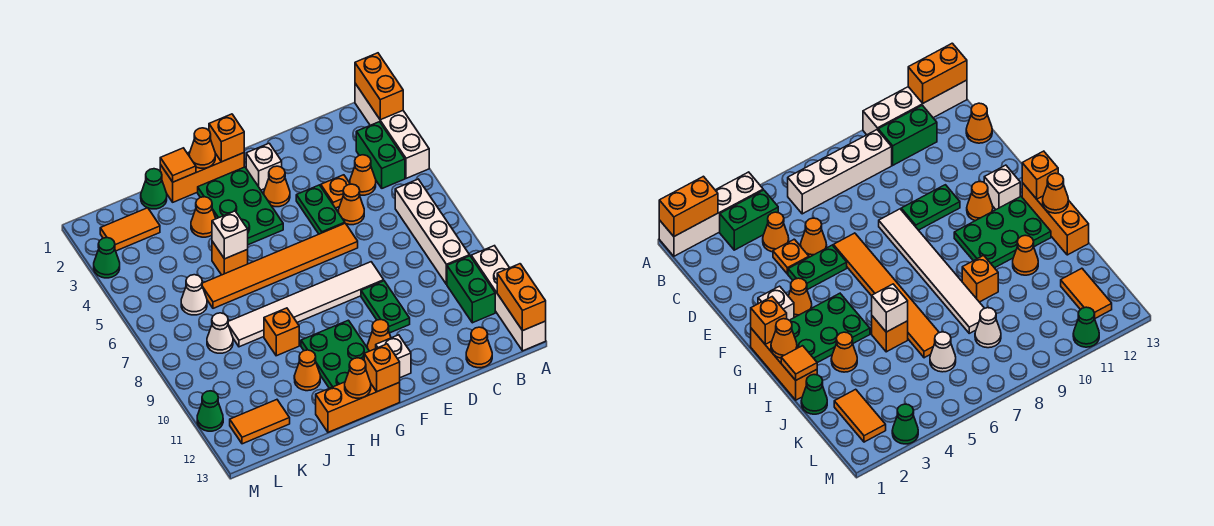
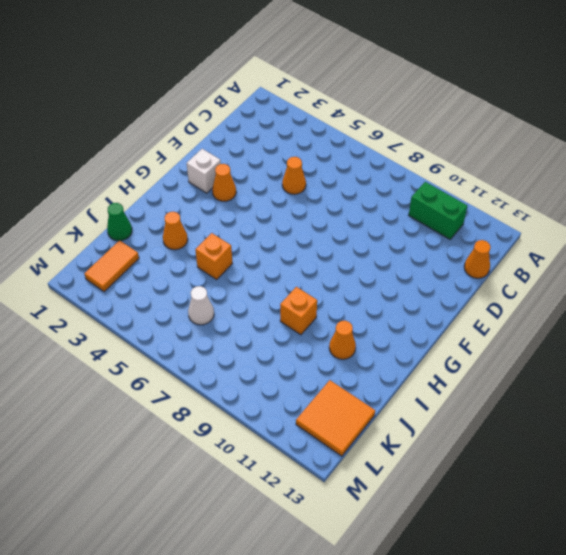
orange 2x2 tile [296,380,375,456] -> orange 1x2 tile [230,400,290,444]
none -> white 1x4 brick [355,84,429,178]
none -> white 1x4 brick [471,246,546,351]
none -> green 1x2 brick [356,122,405,188]
none -> white 1x4 brick [395,179,470,284]

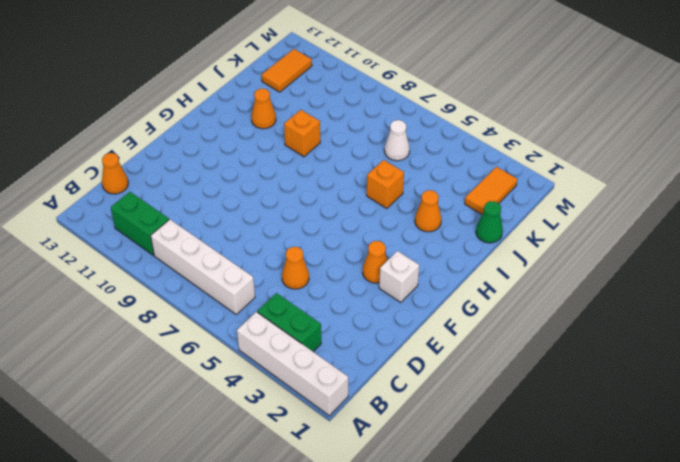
none -> white 1x4 brick [471,246,546,351]
none -> orange 1x1 cone [350,155,376,195]
none -> orange 1x1 plate [321,175,350,208]
none -> green 1x2 plate [296,185,345,234]

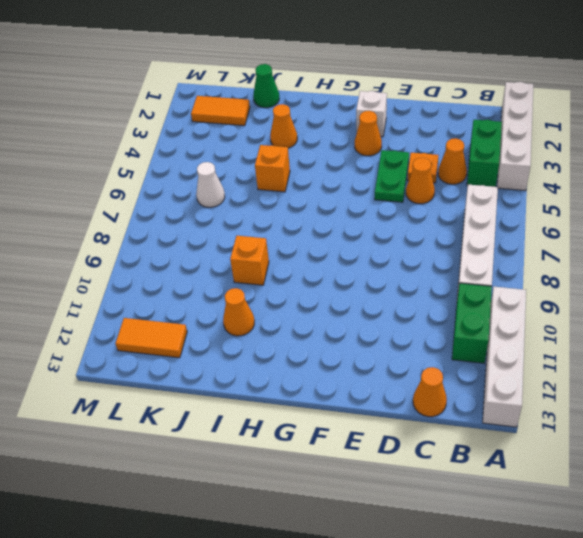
none -> orange 1x6 tile [202,223,358,308]
none -> white 1x6 tile [228,262,384,347]
none -> green 1x2 plate [361,281,410,333]
none -> orange 1x1 cone [367,320,391,351]

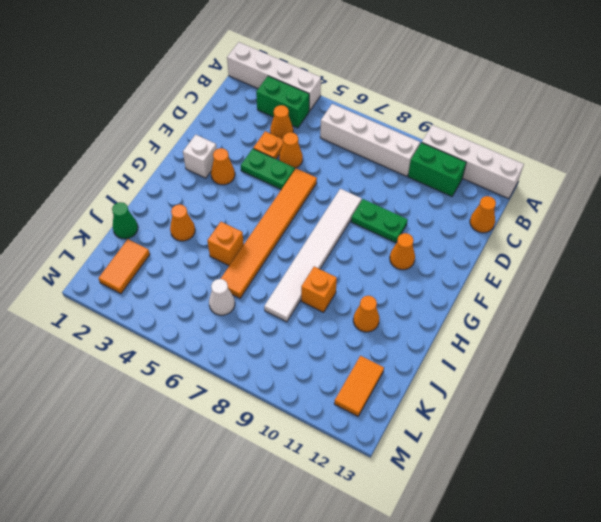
none -> white 1x1 brick [376,335,411,378]
none -> orange 1x3 brick [160,152,244,202]
none -> green 2x3 plate [198,167,283,245]
none -> green 2x3 plate [301,320,369,388]

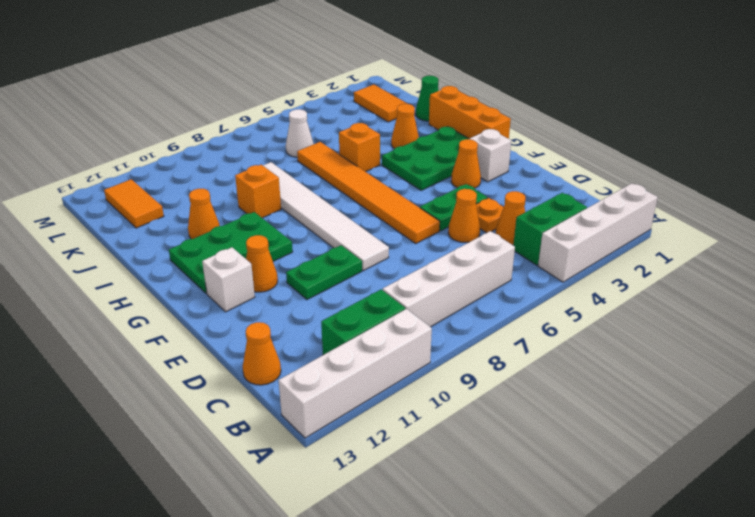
none -> orange 1x3 brick [316,382,400,432]
none -> white 1x1 cone [207,313,233,353]
none -> green 1x1 cone [94,238,120,278]
none -> green 1x1 cone [197,391,223,431]

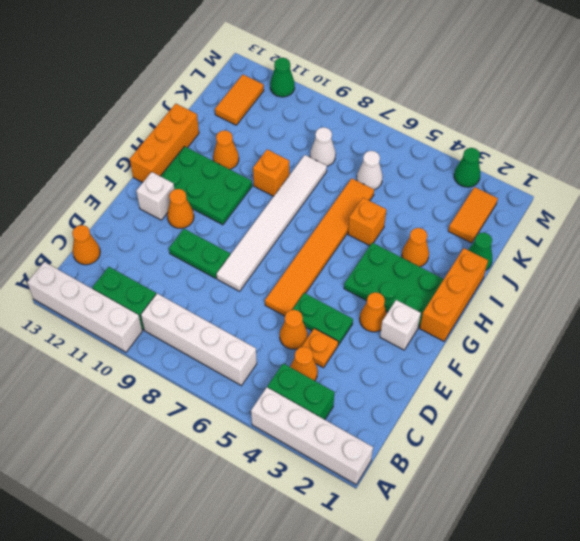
none -> orange 1x2 brick [355,53,403,120]
none -> orange 1x2 brick [497,264,546,331]
none -> orange 1x1 brick [209,114,244,162]
none -> orange 1x1 brick [364,344,400,392]

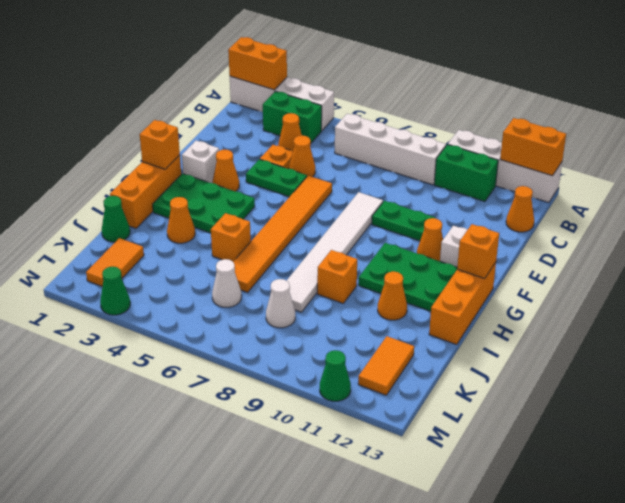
none -> orange 1x1 cone [189,128,215,168]
none -> orange 1x1 cone [345,358,371,398]
none -> orange 1x1 tile [160,148,196,182]
none -> white 1x1 brick [212,211,248,259]

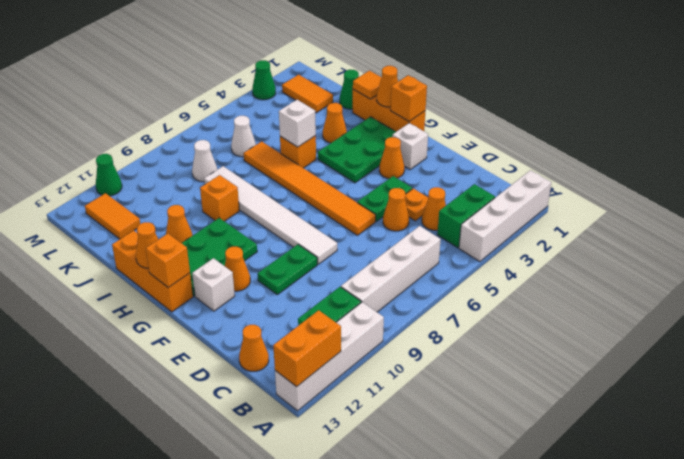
none -> orange 1x2 brick [355,53,403,120]

